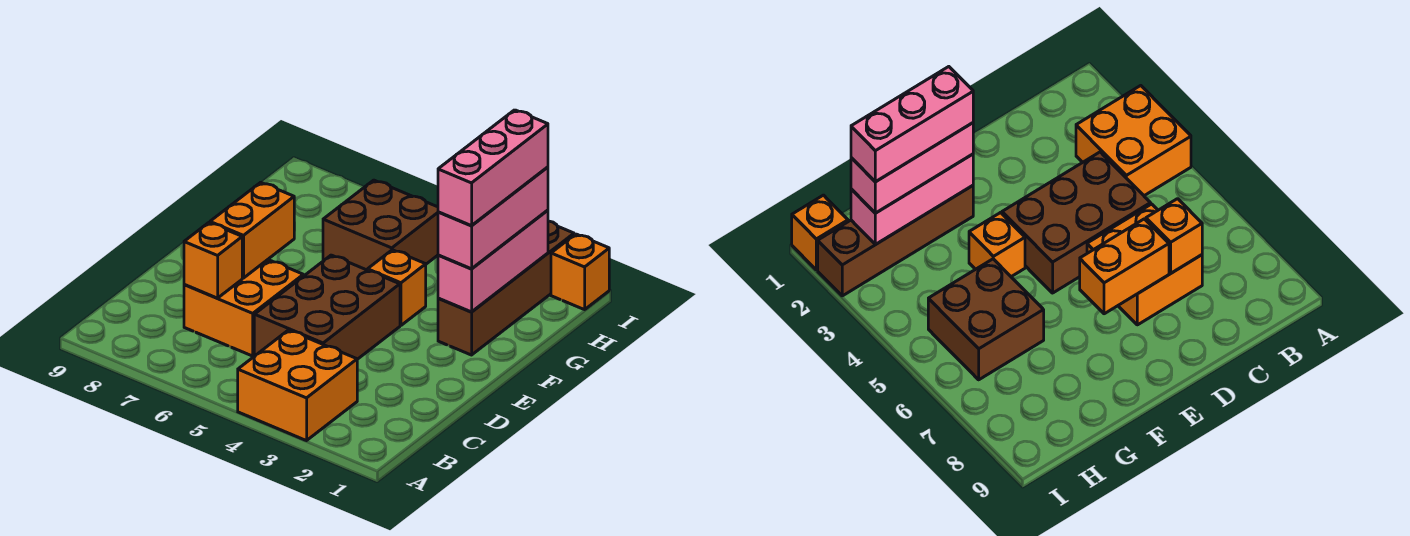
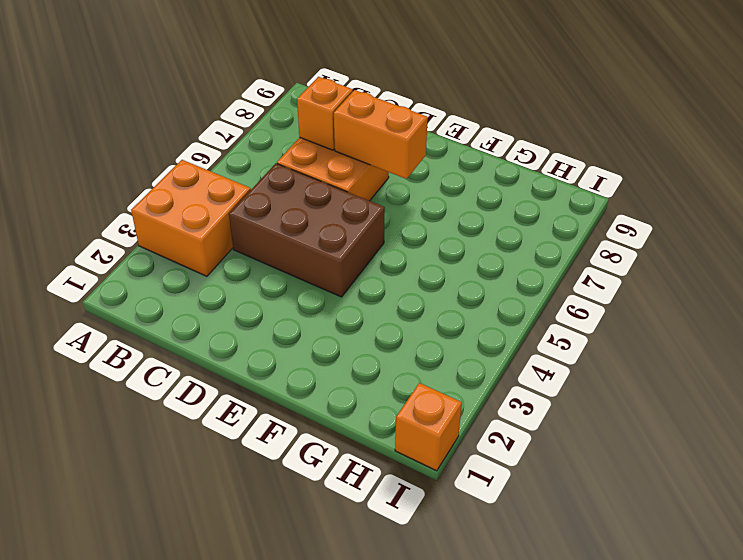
none -> brown 1x4 brick [438,221,574,355]
none -> orange 1x1 brick [368,250,426,325]
none -> brown 2x2 brick [323,180,438,270]

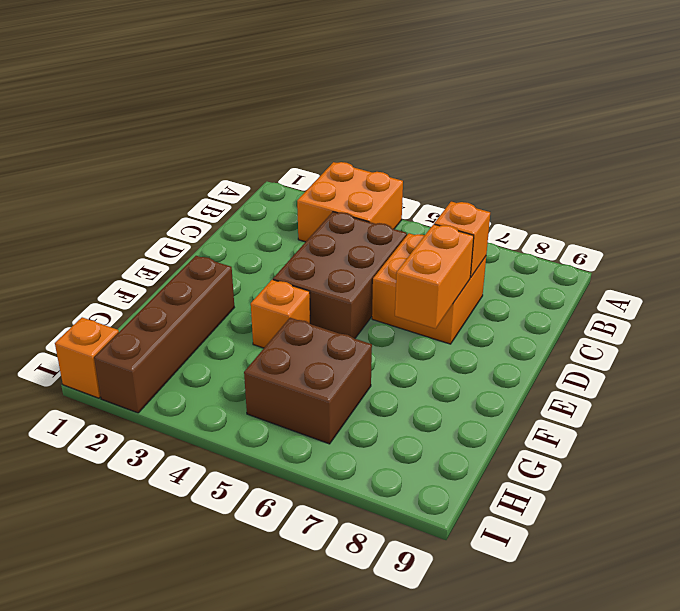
none -> pink 1x3 brick [438,210,548,312]
none -> pink 1x3 brick [438,167,548,269]
none -> pink 1x3 brick [438,110,548,226]

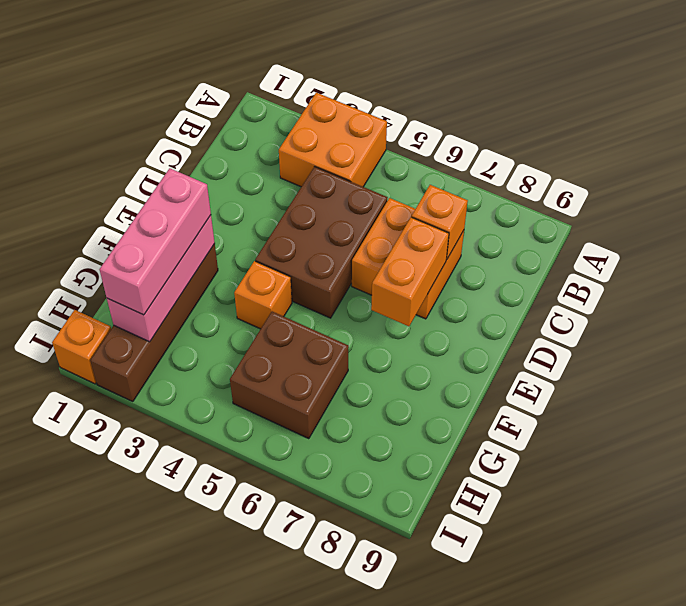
none -> pink 1x3 brick [438,110,548,226]

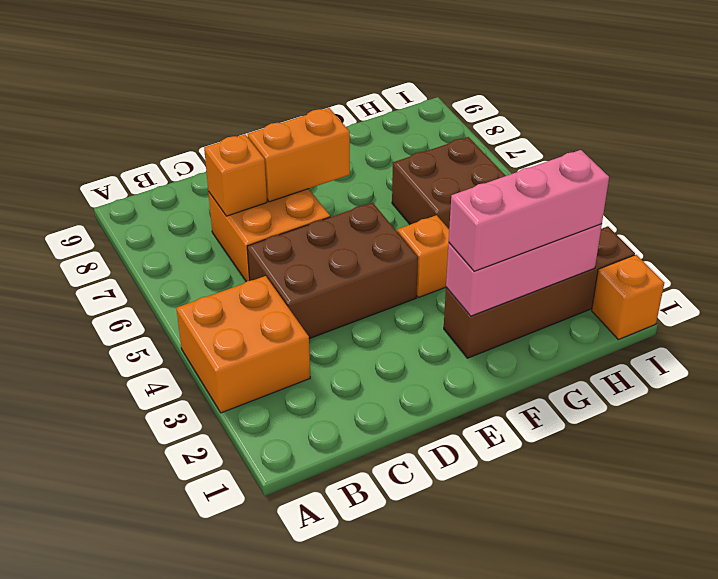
none -> pink 1x3 brick [438,110,548,226]

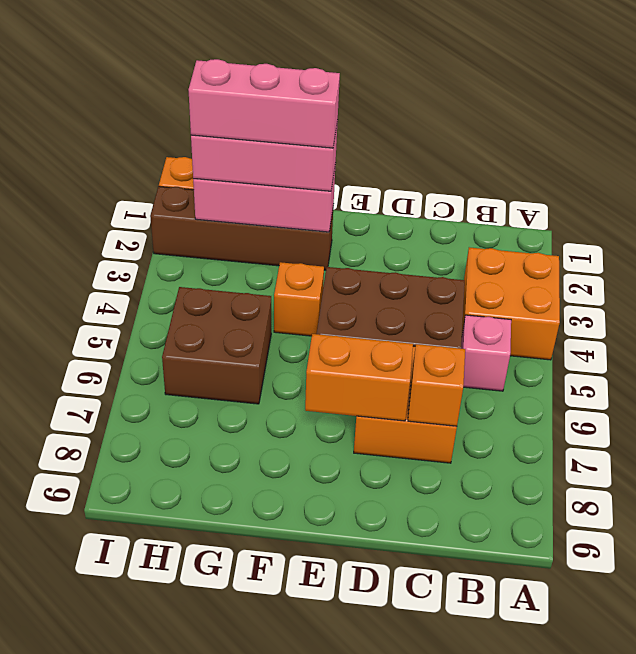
pink 1x1 brick [461,315,511,391] -> none

